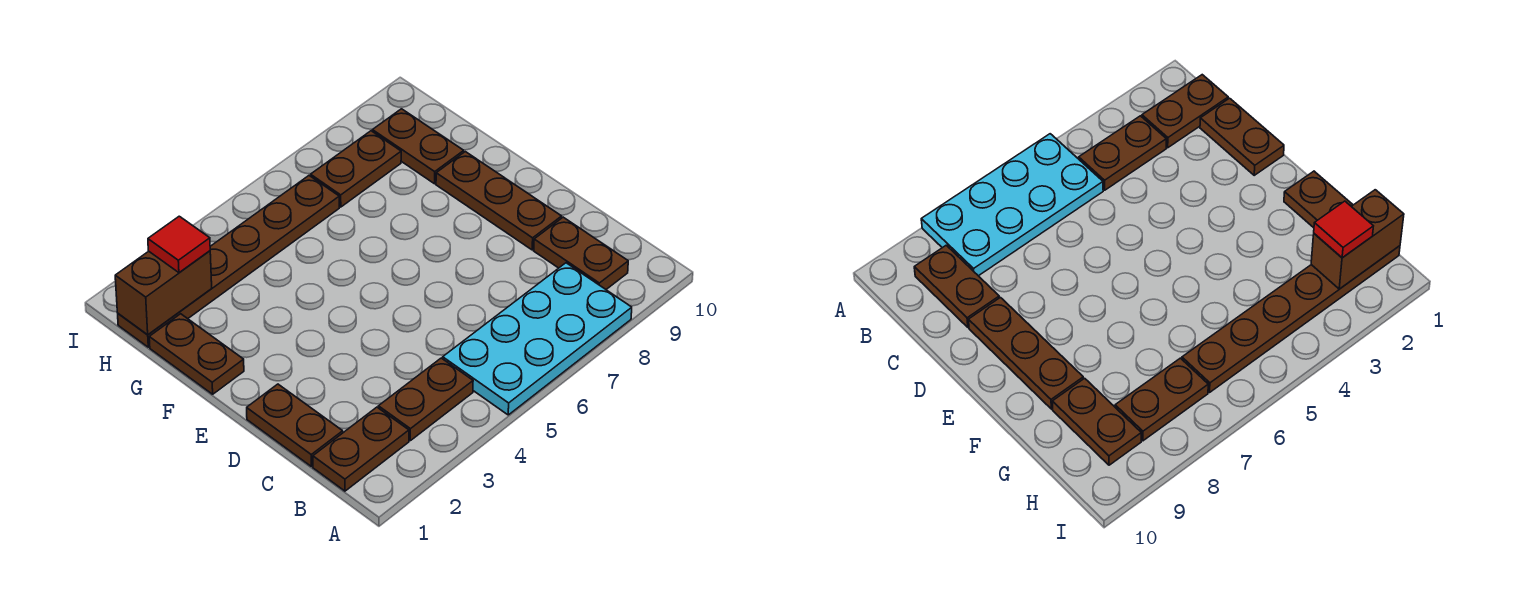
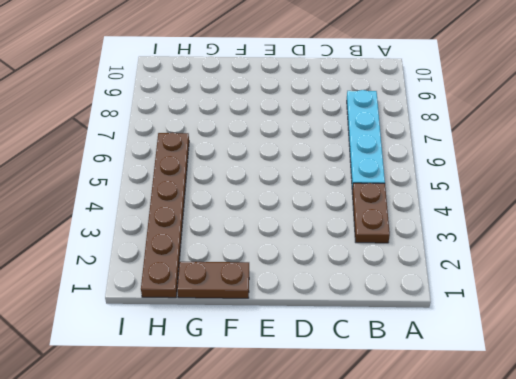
cyan 1x4 plate [347,90,385,189] -> cyan 2x4 plate [443,263,632,415]
none -> brown 1x2 plate [313,407,409,491]
none -> brown 1x2 plate [534,217,628,289]
none -> brown 1x2 plate [247,384,343,467]

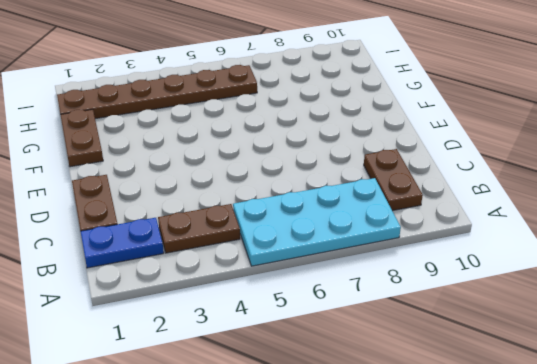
blue 1x2 plate [80,218,164,268] -> brown 1x2 plate [313,407,409,491]
none -> brown 1x3 plate [436,152,562,250]
none -> brown 1x2 plate [372,109,464,184]
none -> brown 1x2 plate [311,131,401,207]

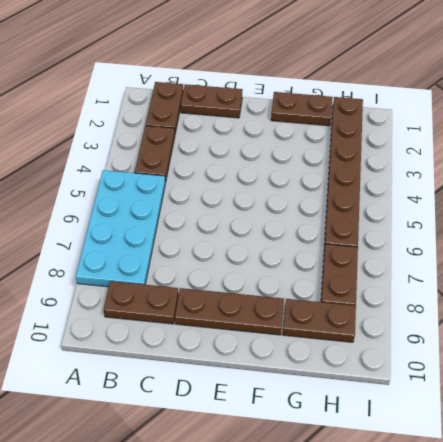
none -> brown 1x2 brick [115,251,212,335]
none -> red 1x1 tile [148,216,210,273]

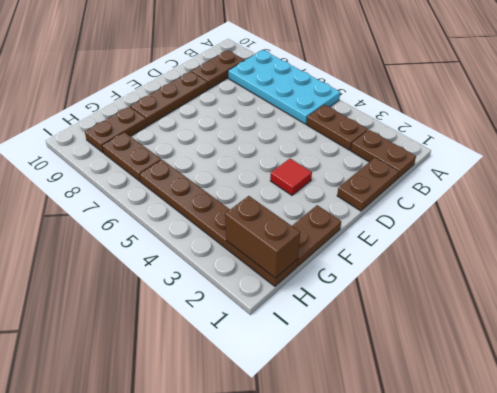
red 1x1 tile [270,159,312,195] -> red 1x1 tile moved to [148,216,210,273]

